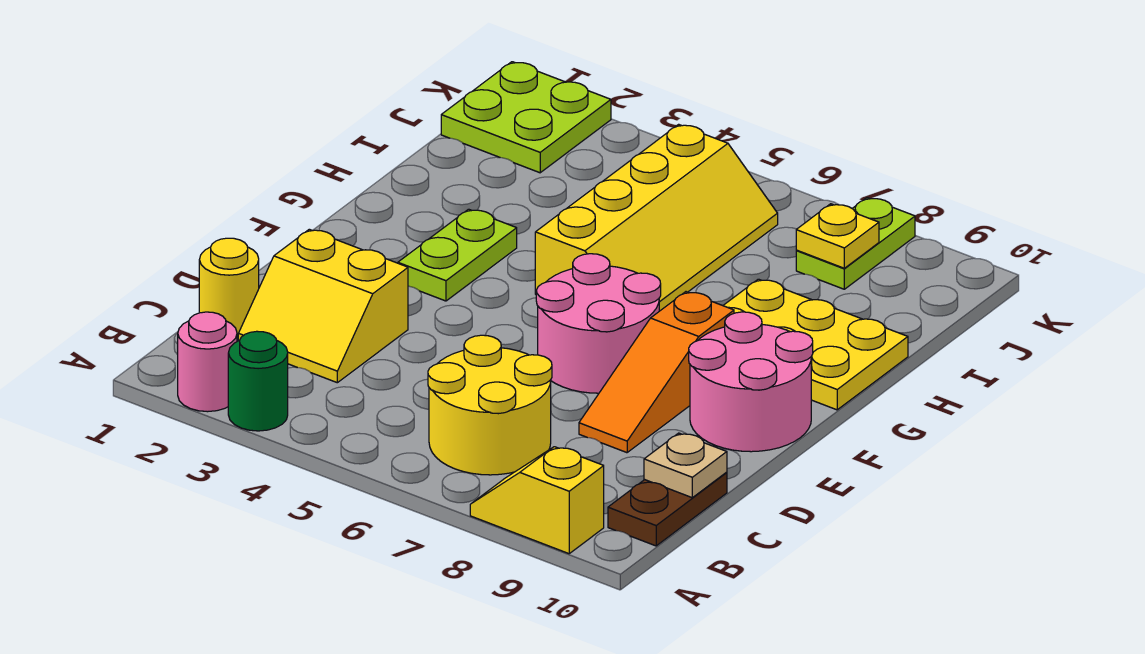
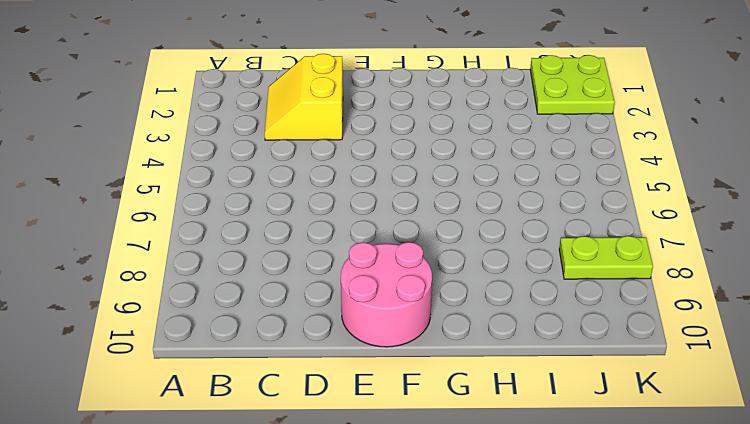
none -> pink 1x1 round brick [178,312,237,412]
none -> green 1x1 round brick [228,331,288,431]
none -> yellow 1x2 slope [470,447,604,554]

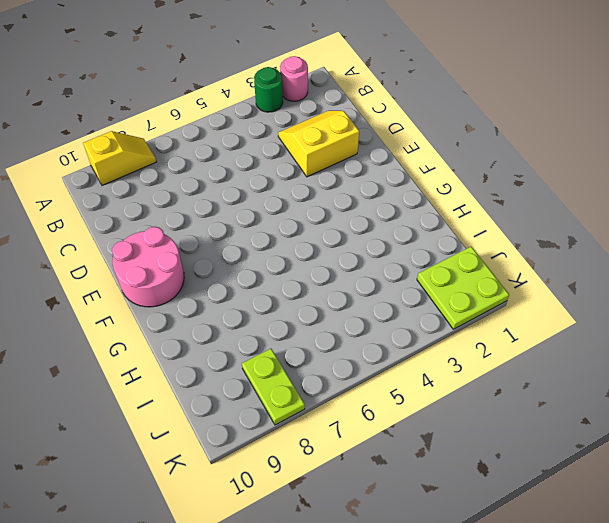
none -> yellow 2x2 round brick [428,335,552,475]
none -> brown 1x2 plate [608,472,727,546]
none -> yellow 1x1 round brick [199,238,259,337]

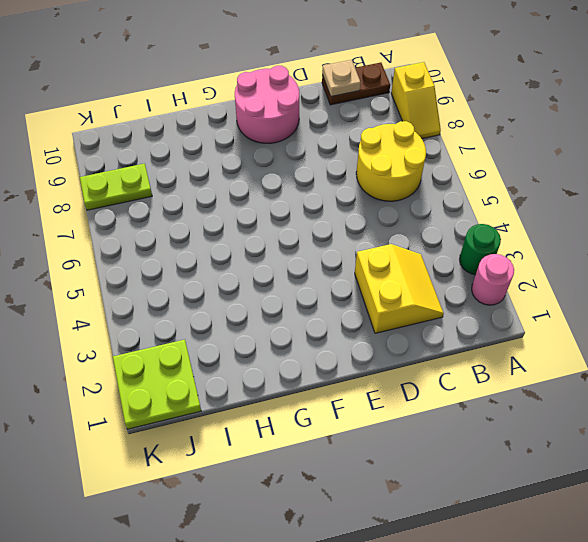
none -> yellow 1x1 round brick [199,238,259,337]
none -> orange 1x3 slope [579,292,734,453]
none -> pink 2x2 round brick [536,254,661,393]

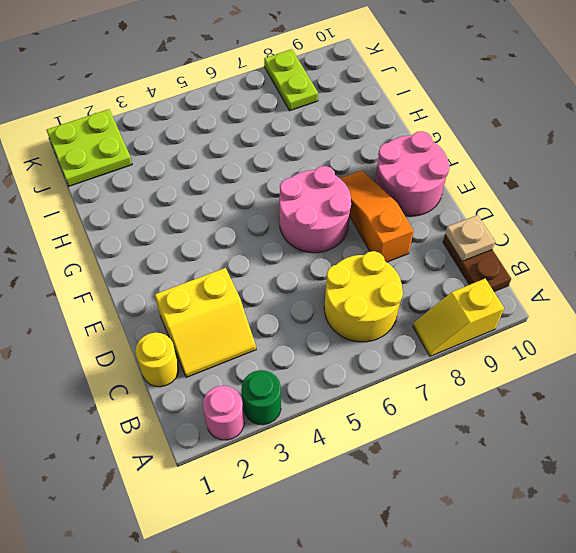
orange 1x3 slope [340,170,414,262] -> orange 1x3 slope turned to [579,292,734,453]
none -> lime 1x2 plate [398,209,517,301]
none -> yellow 2x4 slope [535,124,778,311]
none -> yellow 2x3 plate [723,279,908,410]

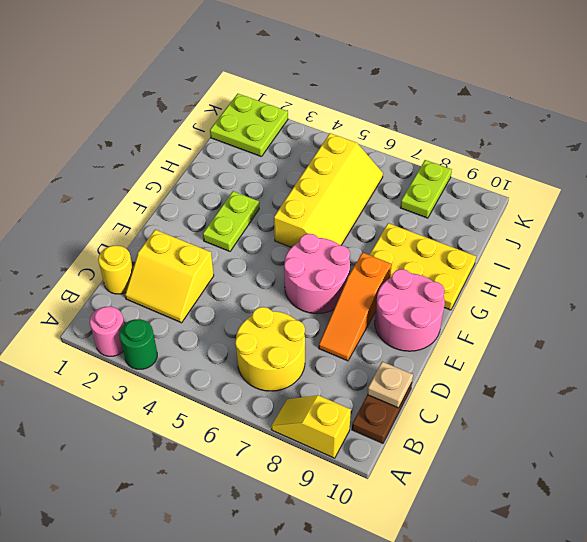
none -> yellow 1x1 plate [796,204,879,268]

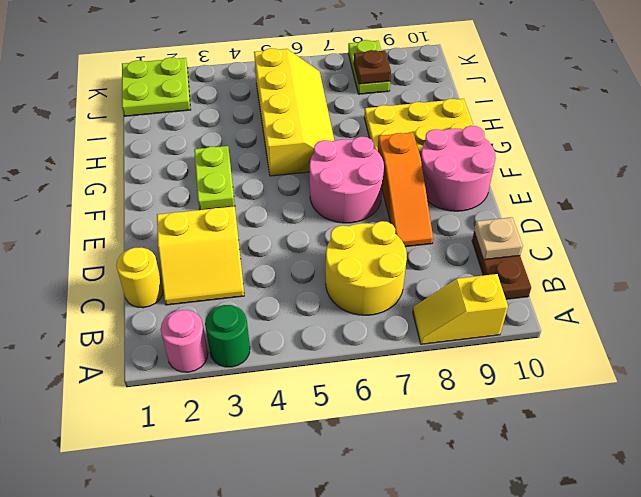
brown 1x1 plate [354,50,391,84] -> yellow 1x1 plate [796,204,879,268]

